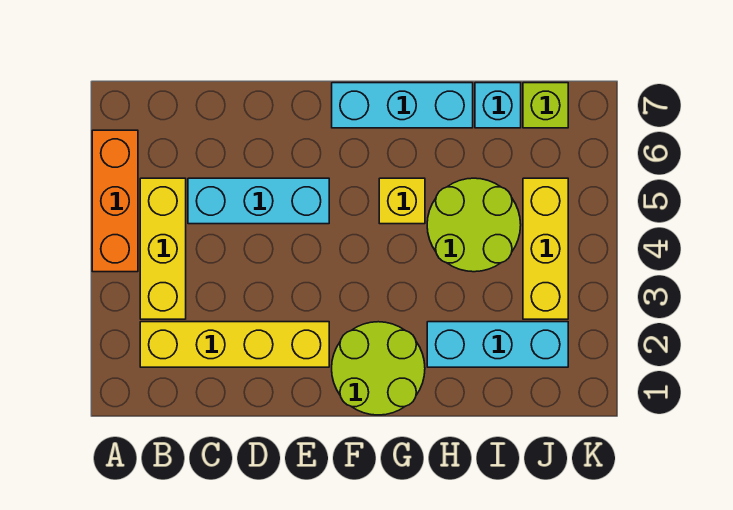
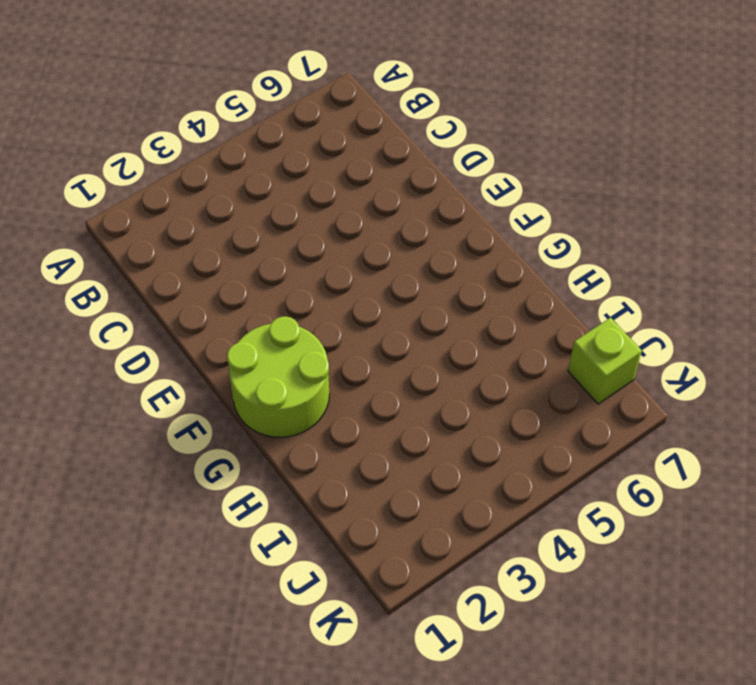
none -> orange 1x3 brick [92,130,138,272]
none -> yellow 1x4 brick [140,322,329,367]
none -> yellow 1x3 brick [140,178,186,319]

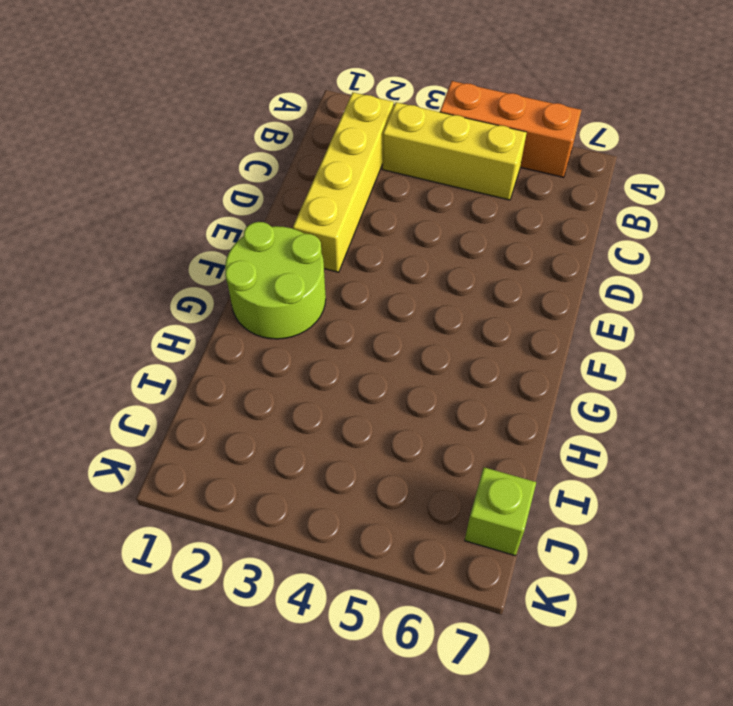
none -> cyan 1x3 brick [188,178,329,224]
none -> cyan 1x3 brick [332,83,473,128]
none -> yellow 1x1 brick [379,178,425,224]

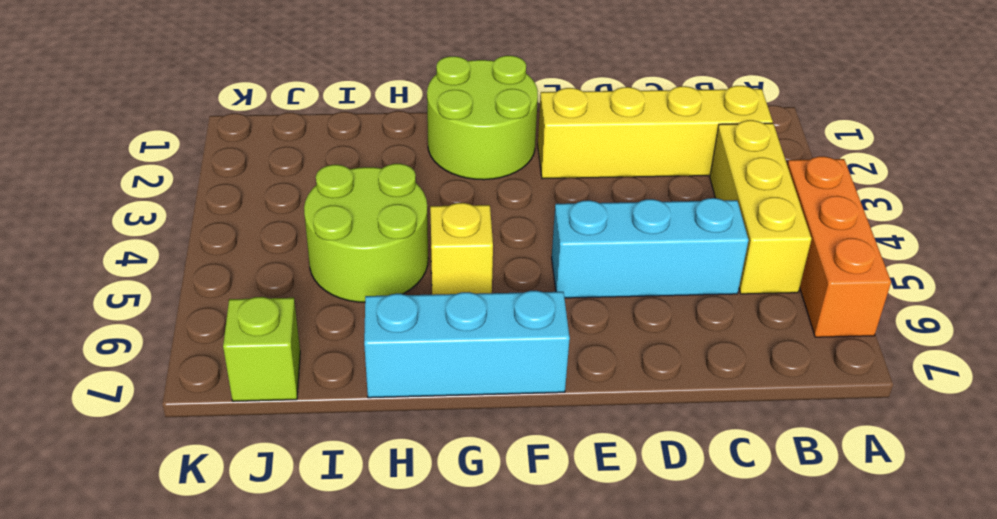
none -> cyan 1x3 brick [427,322,568,367]
none -> cyan 1x1 brick [475,83,521,128]
none -> yellow 1x3 brick [523,178,568,319]

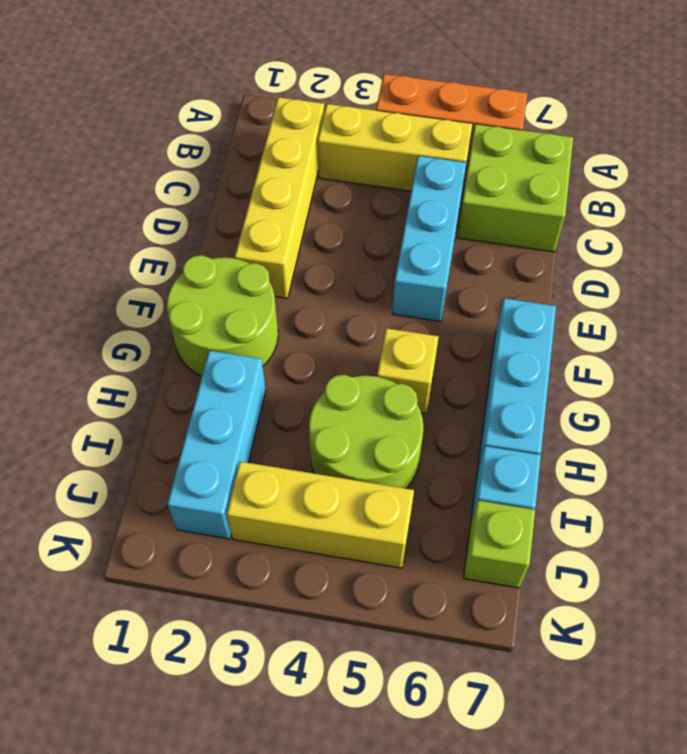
lime 2x2 brick [457,124,573,252] -> none

